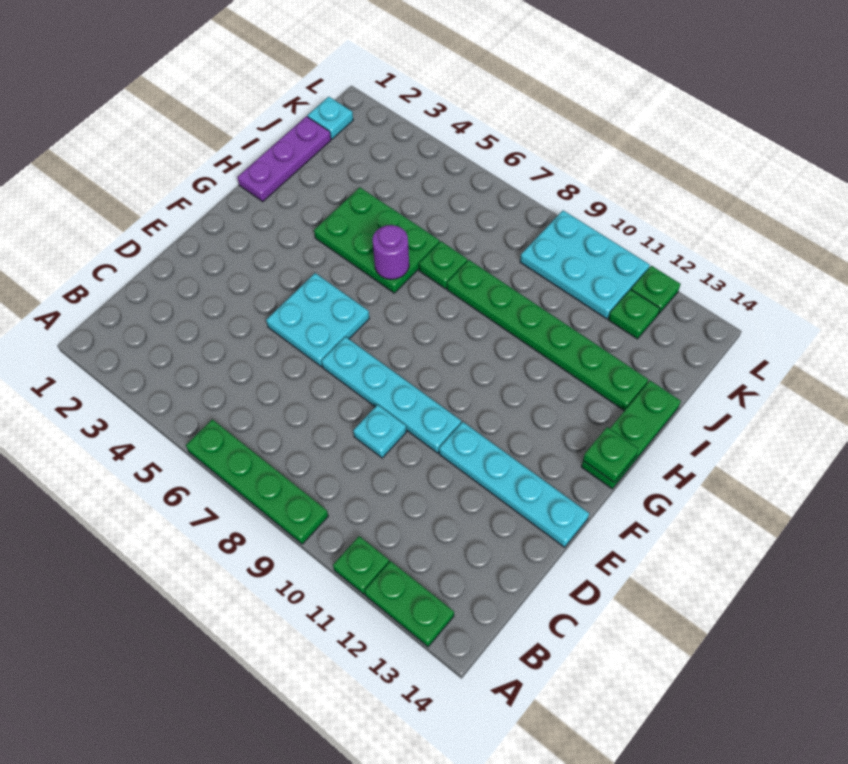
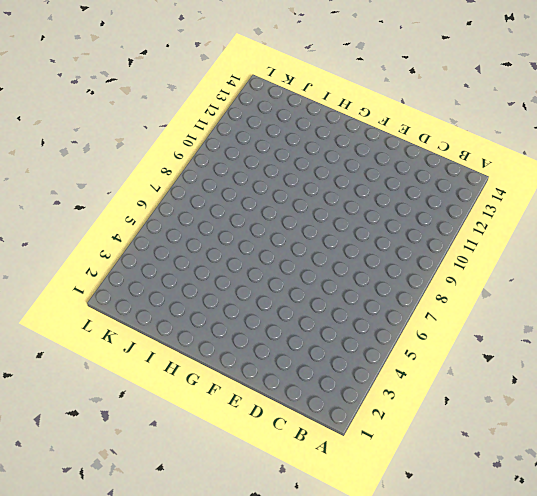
none -> green 1x4 plate [186,419,328,544]
none -> green 1x1 plate [333,536,389,594]
none -> green 1x2 plate [364,561,454,647]

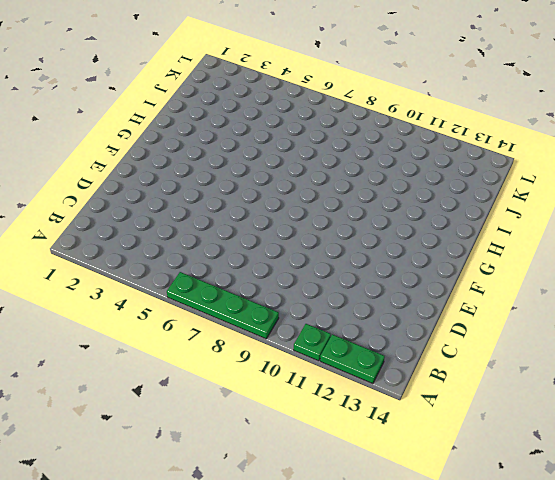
none -> cyan 1x1 plate [353,405,406,458]
none -> cyan 2x2 plate [266,273,369,367]
none -> cyan 1x4 plate [321,337,461,453]

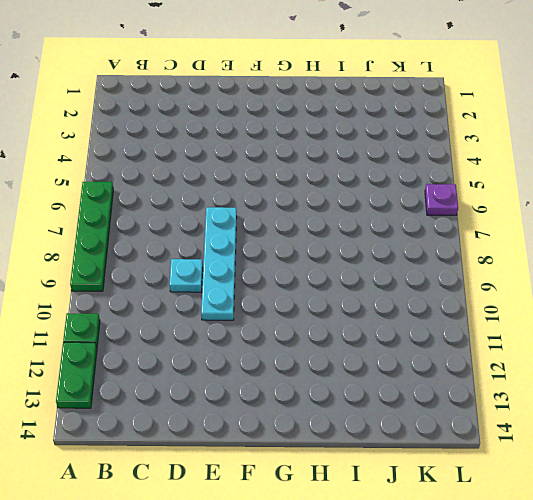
purple 1x1 plate [425,184,458,215] -> none
none -> cyan 2x2 plate [266,273,369,367]
none -> cyan 1x4 plate [439,422,589,547]
none -> green 1x3 plate [581,381,681,489]

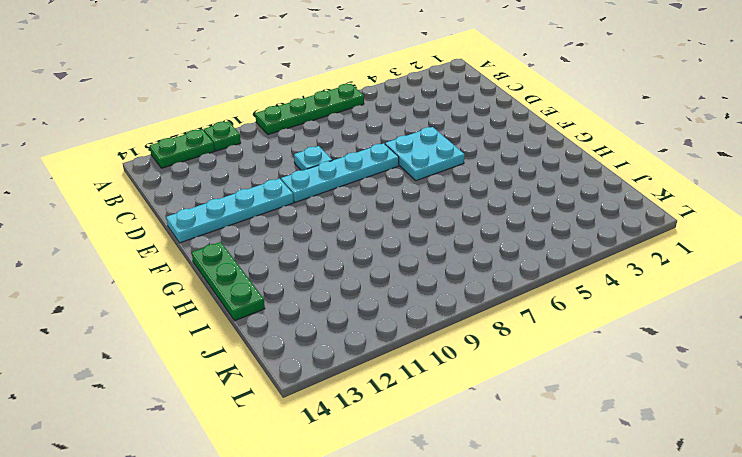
none -> purple 1x3 plate [237,116,331,202]
none -> green 2x3 plate [314,187,439,293]
none -> green 1x1 plate [419,241,467,289]

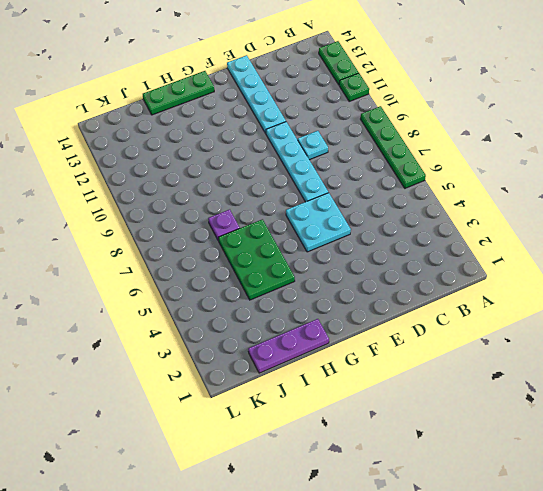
purple 1x1 plate [208,210,240,241] -> green 1x1 plate [419,241,467,289]
none -> green 1x6 plate [447,260,648,411]
none -> cyan 1x1 plate [307,97,353,139]
none -> cyan 2x3 plate [520,210,650,319]

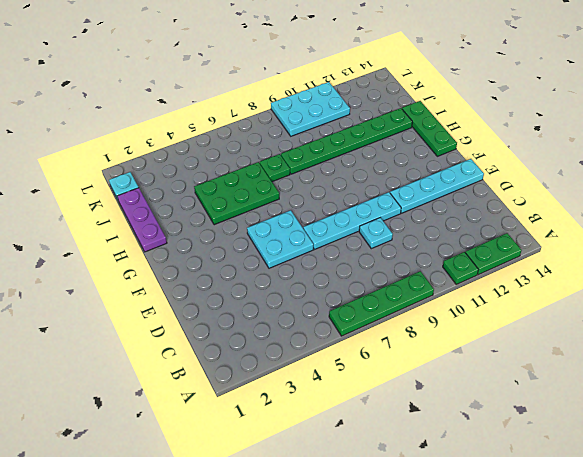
none -> green 1x1 plate [608,290,660,339]
none -> green 1x1 plate [631,266,680,314]
none -> green 1x1 plate [583,427,638,482]

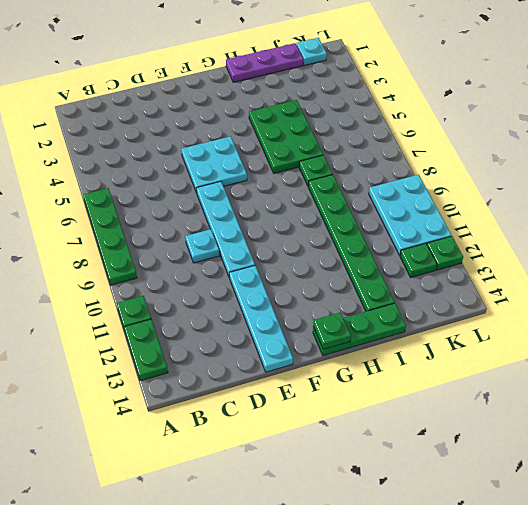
none -> purple 1x1 round brick [372,225,409,279]

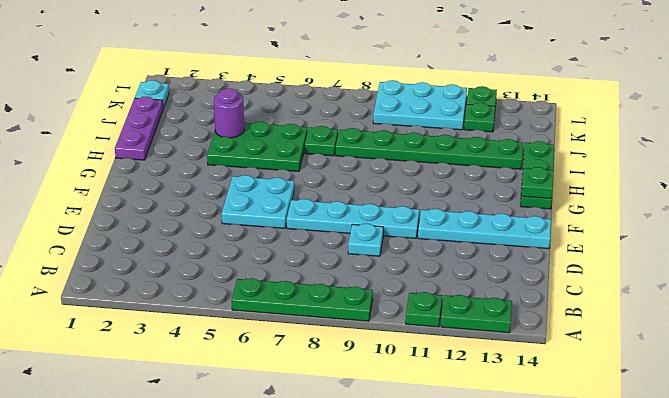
purple 1x1 round brick [214,88,244,138] -> purple 1x1 round brick moved to [372,225,409,279]

